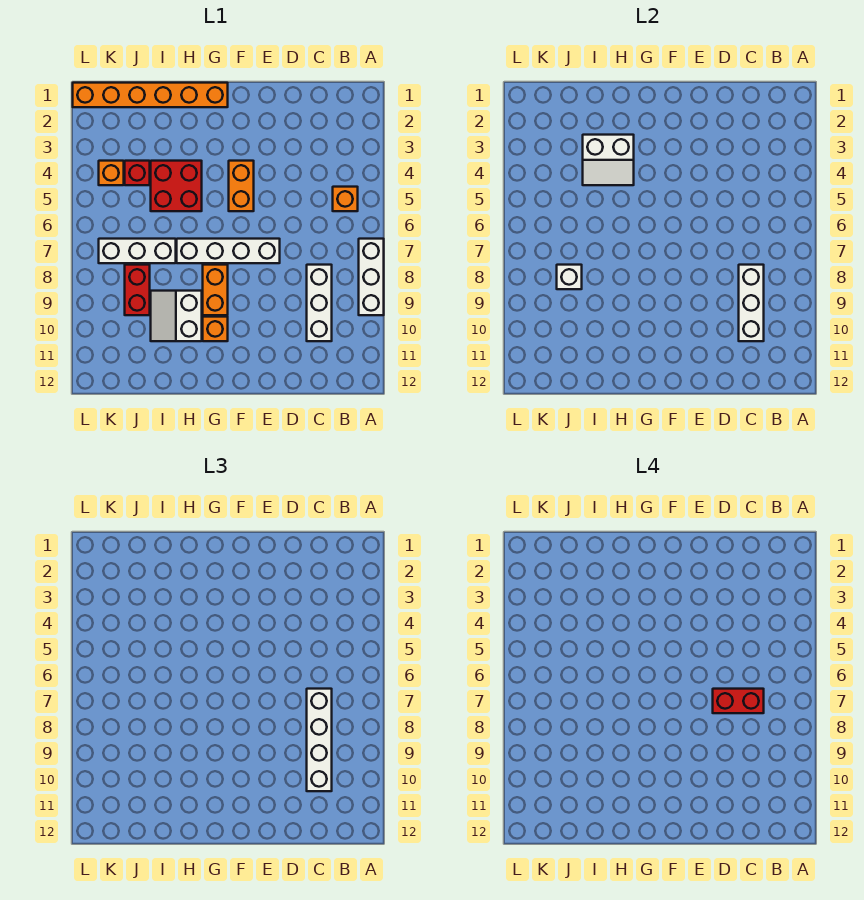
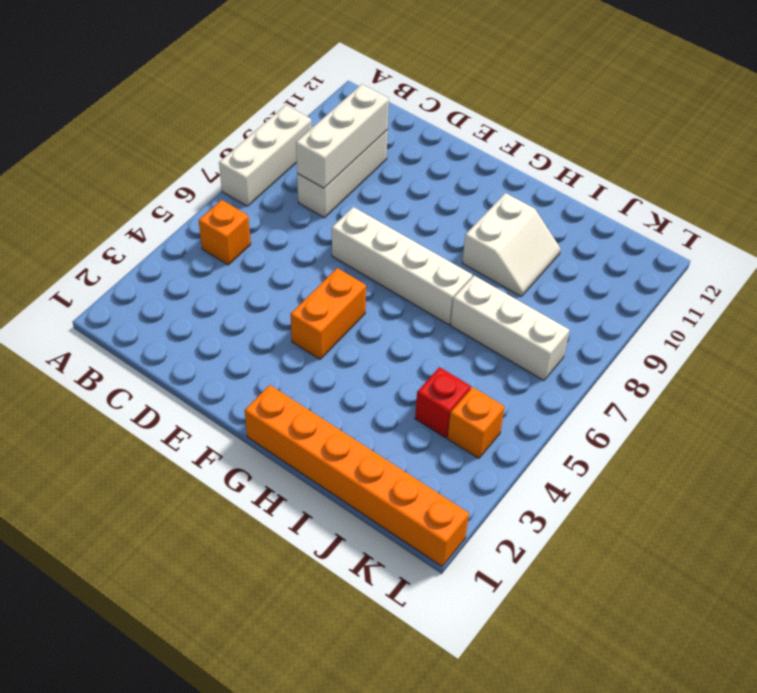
none -> orange 1x2 brick [203,265,228,315]
none -> orange 1x1 brick [203,317,228,341]
none -> red 2x2 brick [151,161,202,211]

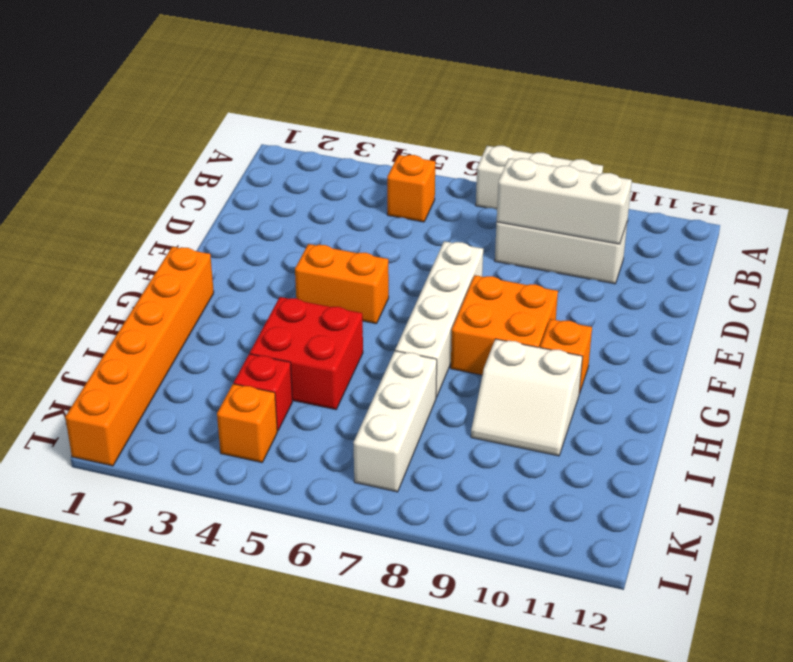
orange 2x2 brick [451,275,558,375] -> orange 1x2 brick [203,265,228,315]
none -> red 1x2 brick [125,265,150,315]
none -> white 2x2 slope [583,135,634,185]
none -> white 1x1 brick [557,265,582,289]

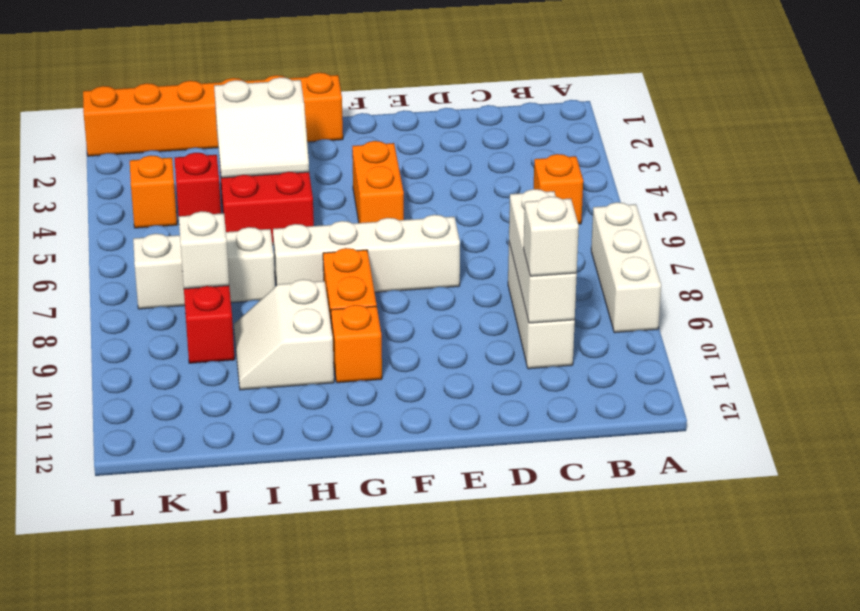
white 1x1 brick [524,196,579,276] -> white 1x4 brick [307,689,332,791]
none -> red 1x2 brick [713,689,764,713]

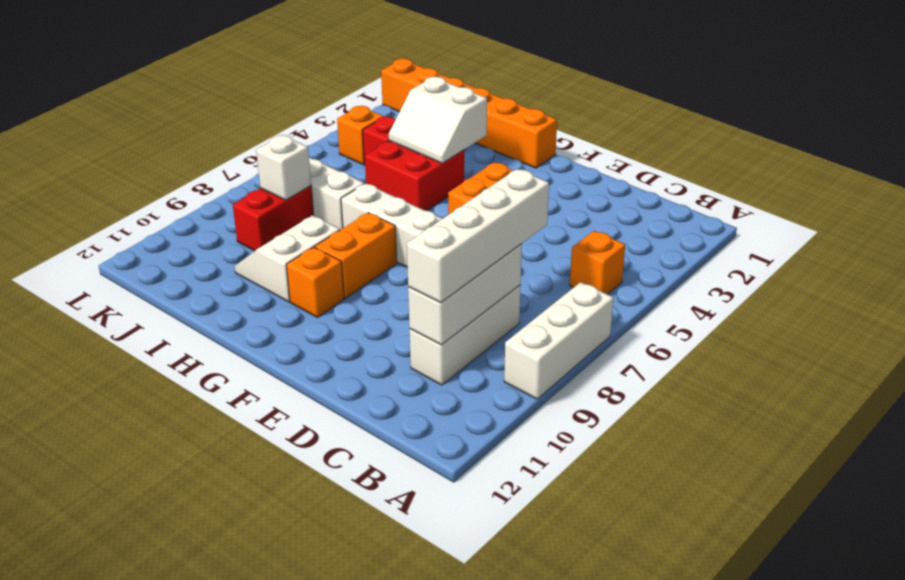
none -> red 1x2 brick [713,689,764,713]

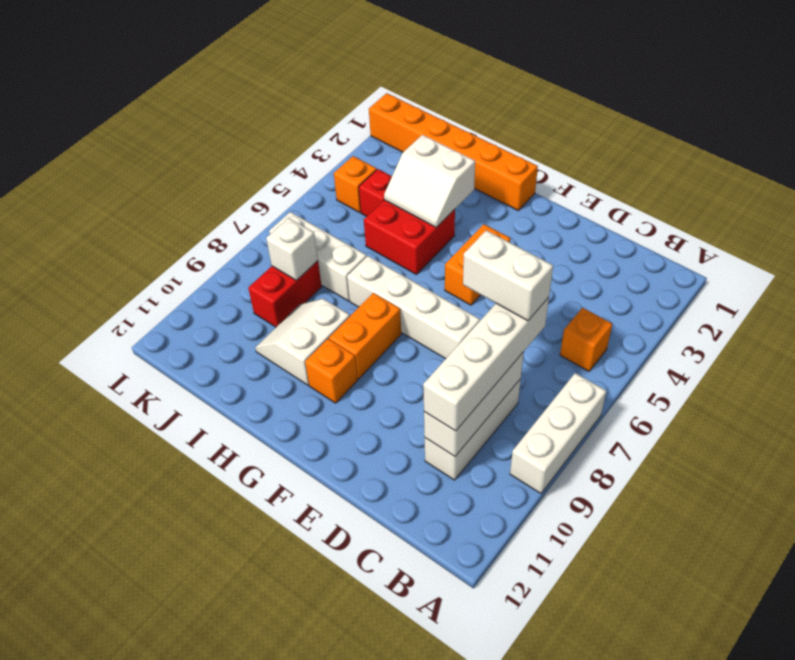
white 1x2 brick [463,230,553,321] -> red 1x2 brick [713,689,764,713]

